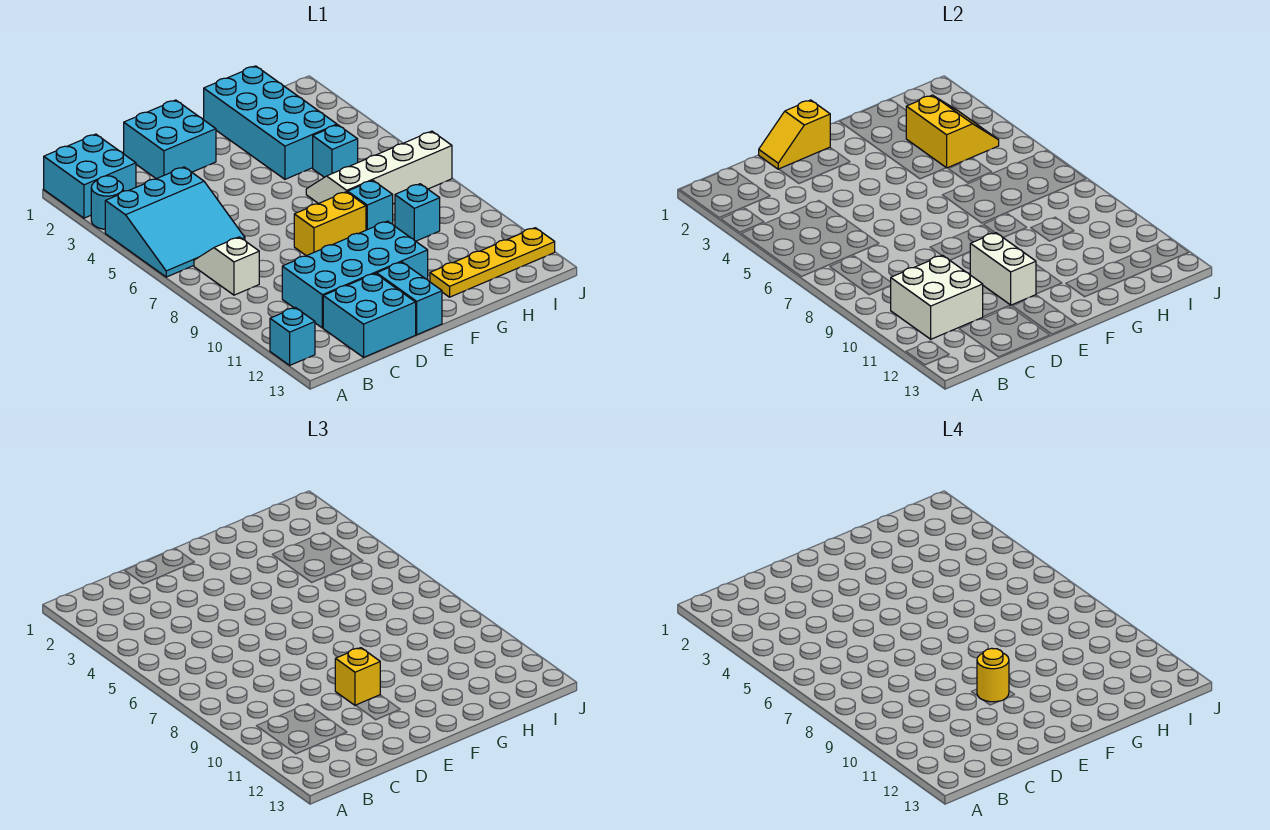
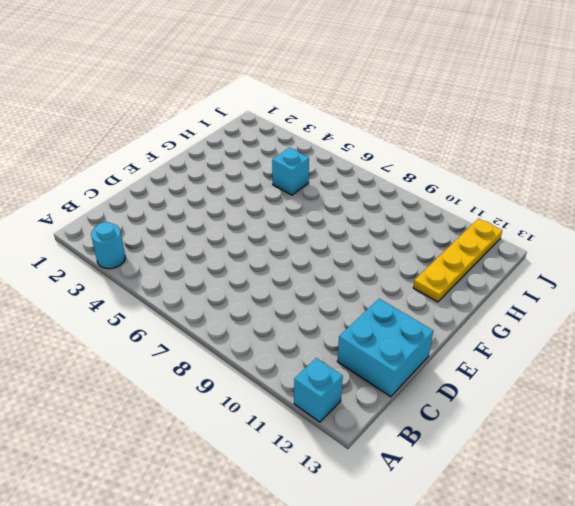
none -> cyan 2x2 brick [44,134,136,218]
none -> cyan 3x3 slope [105,167,245,277]
none -> white 1x2 slope [194,237,259,295]

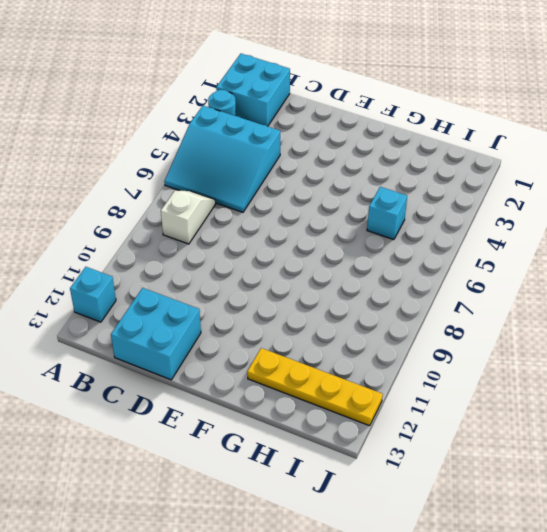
none -> cyan 2x4 brick [282,221,428,328]
none -> cyan 2x2 brick [124,100,216,179]
none -> yellow 1x2 brick [294,192,366,256]

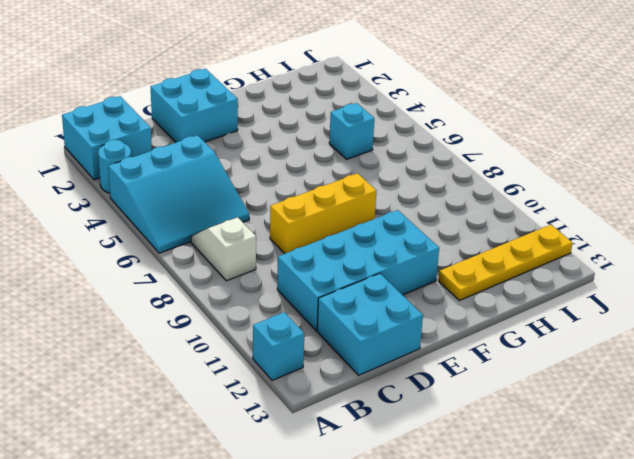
yellow 1x3 brick [270,173,376,254] -> yellow 1x2 brick [294,192,366,256]
none -> cyan 1x2 brick [377,262,442,335]
none -> cyan 2x4 brick [204,66,337,179]
none -> white 2x4 slope [306,131,452,204]

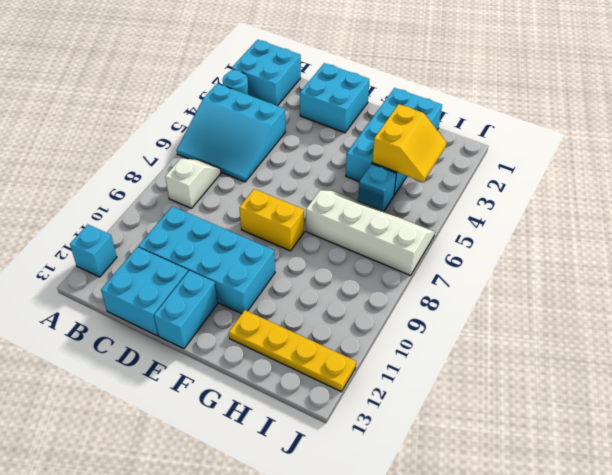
none -> cyan 1x1 brick [348,181,393,230]
none -> cyan 1x1 brick [395,184,440,241]
none -> white 2x2 brick [890,255,983,339]

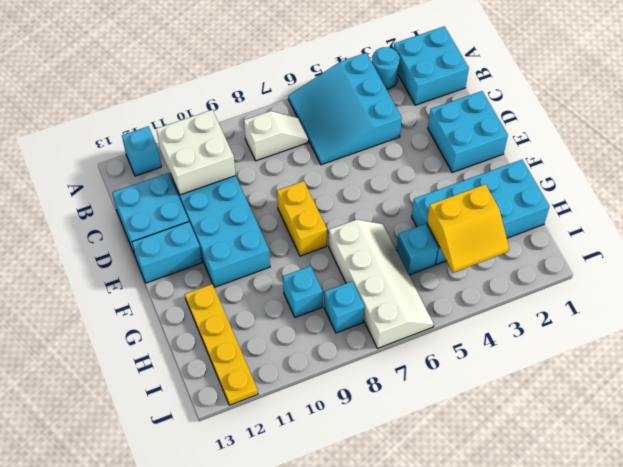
cyan 1x1 brick [324,281,365,333] -> cyan 1x1 brick moved to [348,181,393,230]
none -> yellow 1x2 slope [759,100,830,169]
none -> white 1x2 brick [970,233,1036,305]
none -> yellow 1x1 brick [335,648,380,705]

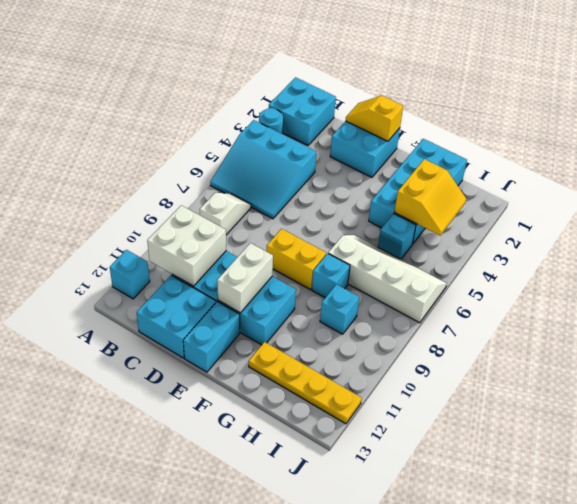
none -> yellow 1x1 brick [335,648,380,705]
none -> yellow 1x1 round brick [977,648,1009,702]

